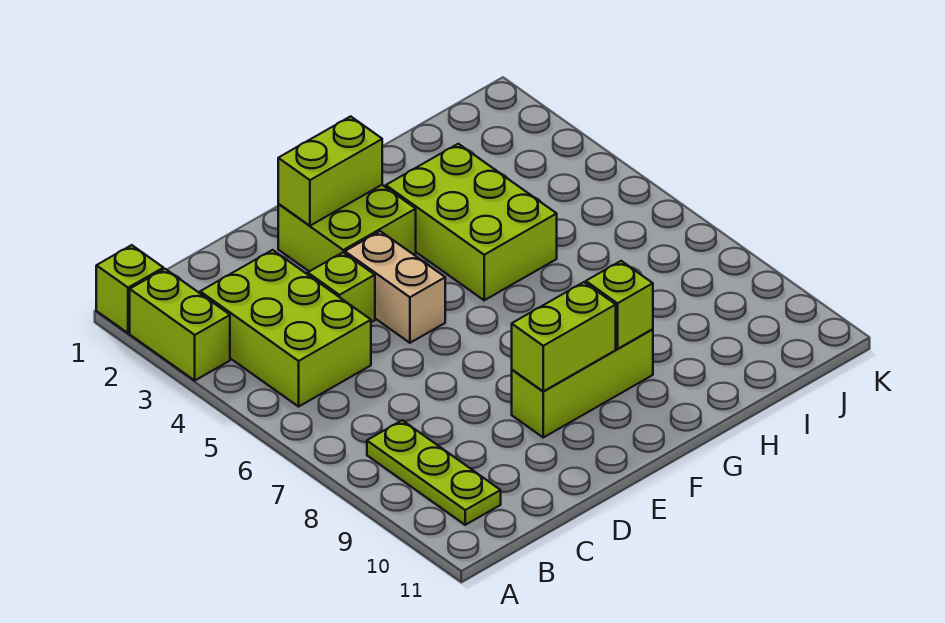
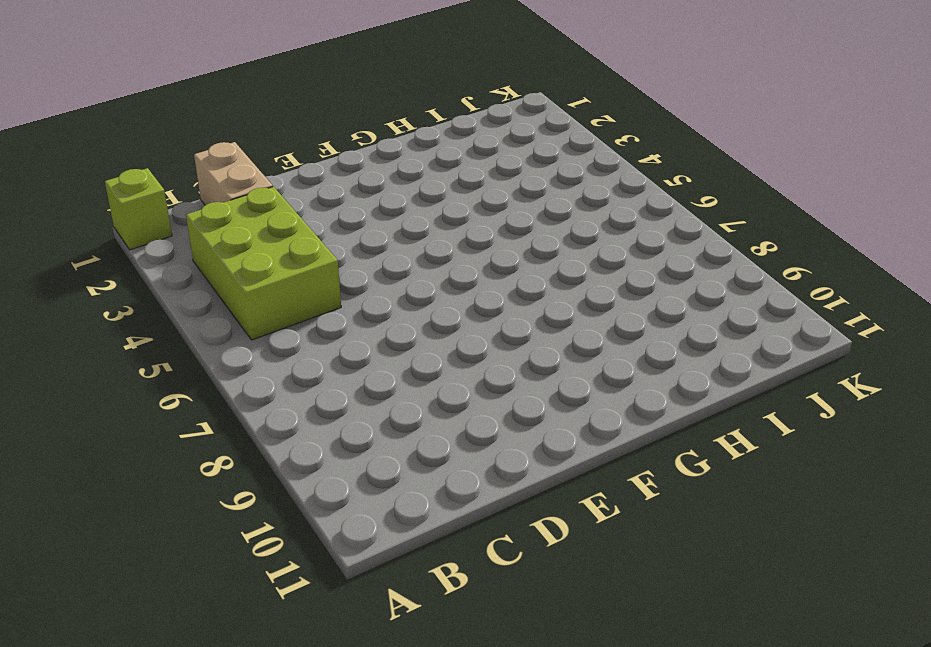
tan 1x2 brick [194,142,273,205] -> tan 1x2 brick moved to [345,231,445,343]
none -> lime 1x2 brick [130,269,230,380]
none -> lime 1x3 plate [367,420,501,525]
none -> lime 1x1 brick [308,253,375,322]

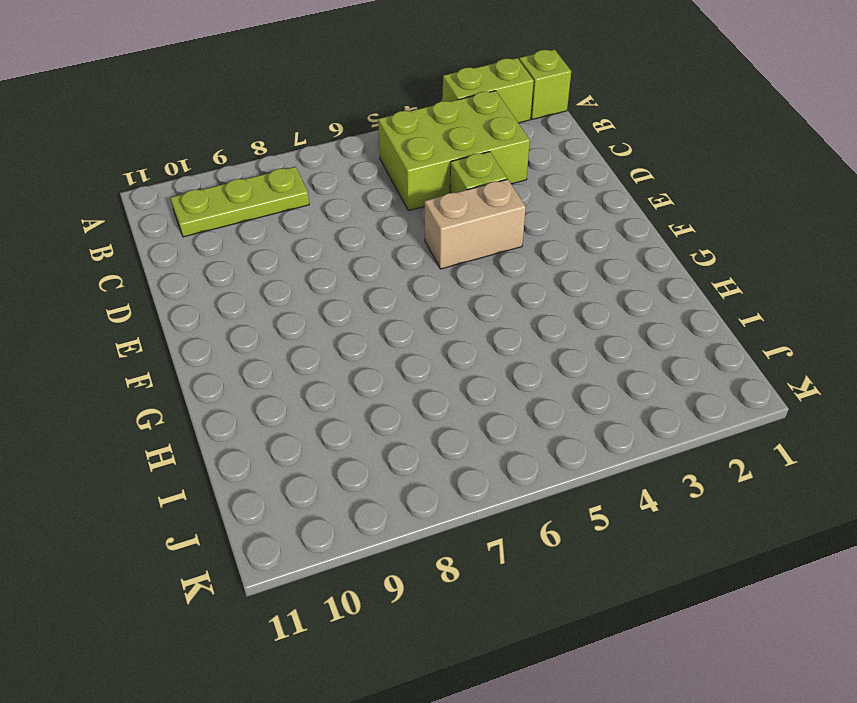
none -> lime 2x2 brick [278,185,416,271]
none -> lime 1x3 brick [512,329,653,437]
none -> lime 2x3 brick [386,144,557,300]

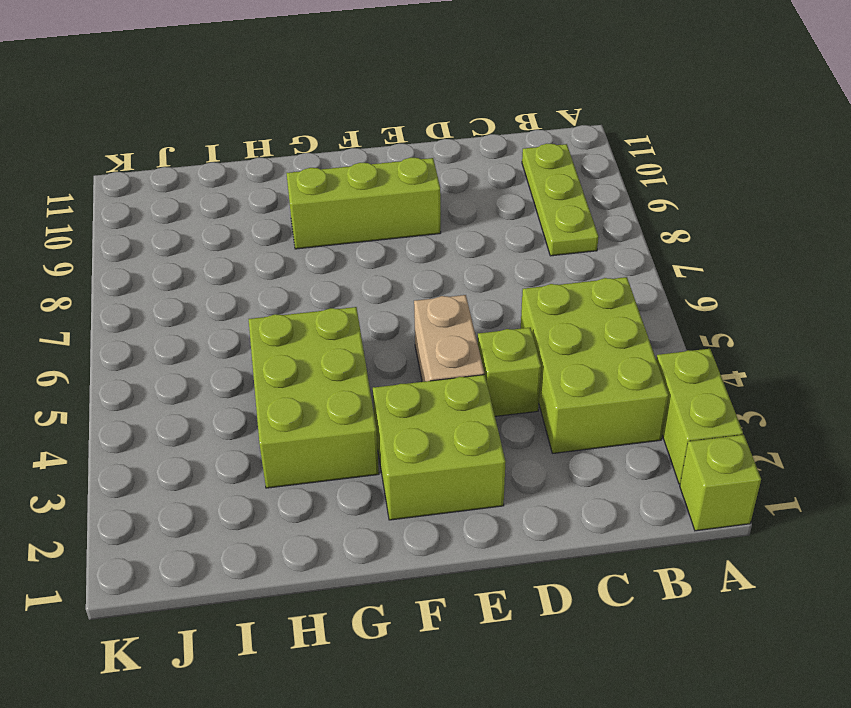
none -> lime 1x2 brick [278,116,382,226]
none -> lime 1x2 brick [512,282,616,391]
none -> lime 1x1 brick [586,261,653,349]

